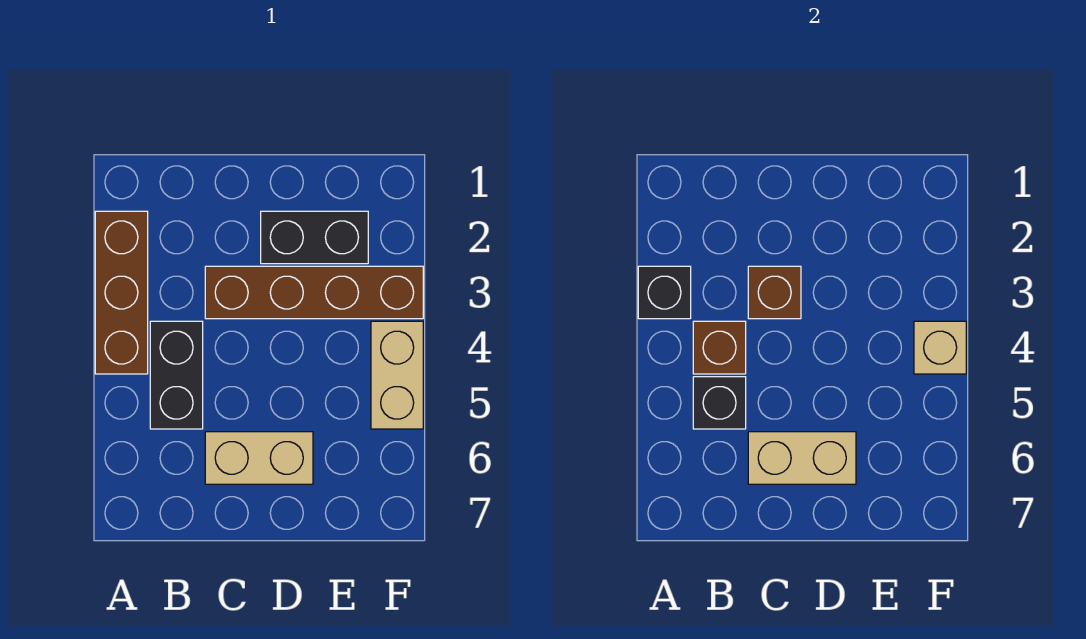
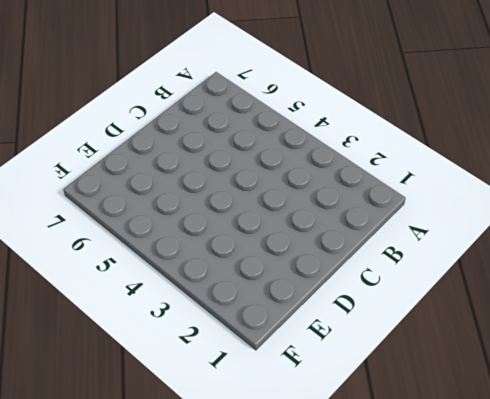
none -> brown 1x3 brick [95,211,148,374]
none -> black 1x2 brick [150,321,203,429]
none -> brown 1x4 brick [205,266,423,319]

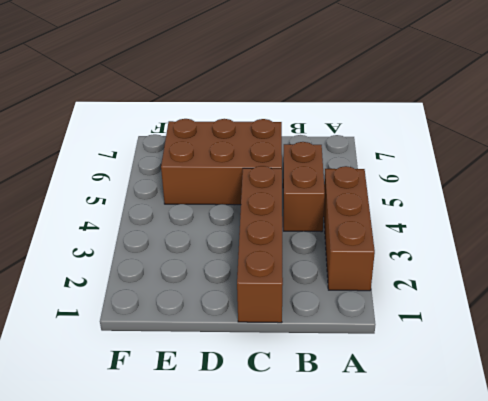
brown 1x2 brick [283,142,325,232] -> black 1x2 brick [150,321,203,429]
brown 1x4 brick [237,166,283,323] -> brown 1x4 brick turned to [205,266,423,319]
brown 2x3 brick [161,119,282,205] -> tan 1x2 brick [205,432,313,484]
none -> black 1x2 brick [261,211,368,264]
none -> tan 1x2 brick [371,321,423,429]
none -> black 1x1 brick [638,266,691,319]

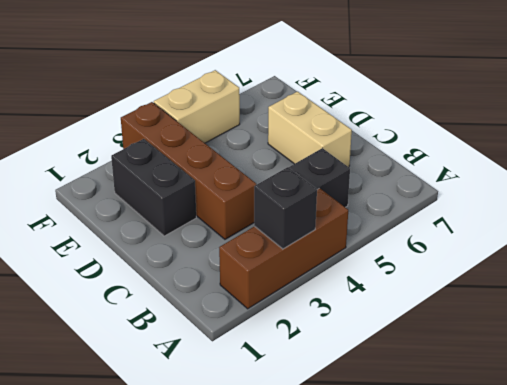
none -> brown 1x1 brick [693,321,746,374]
none -> black 1x1 brick [693,377,746,429]
none -> brown 1x1 brick [748,266,801,319]

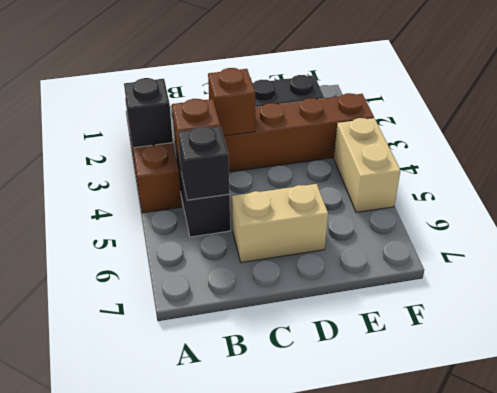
none -> tan 1x2 brick [748,432,856,484]
none -> tan 1x1 brick [914,321,966,374]

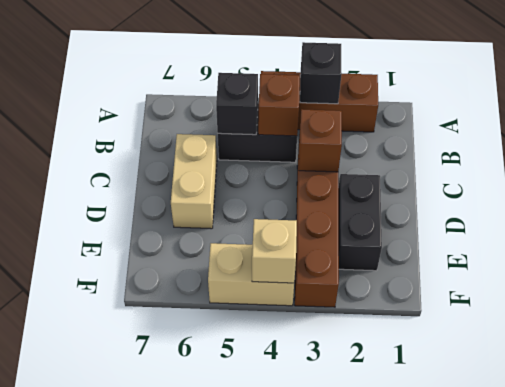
none -> tan 1x2 brick [748,432,856,484]

